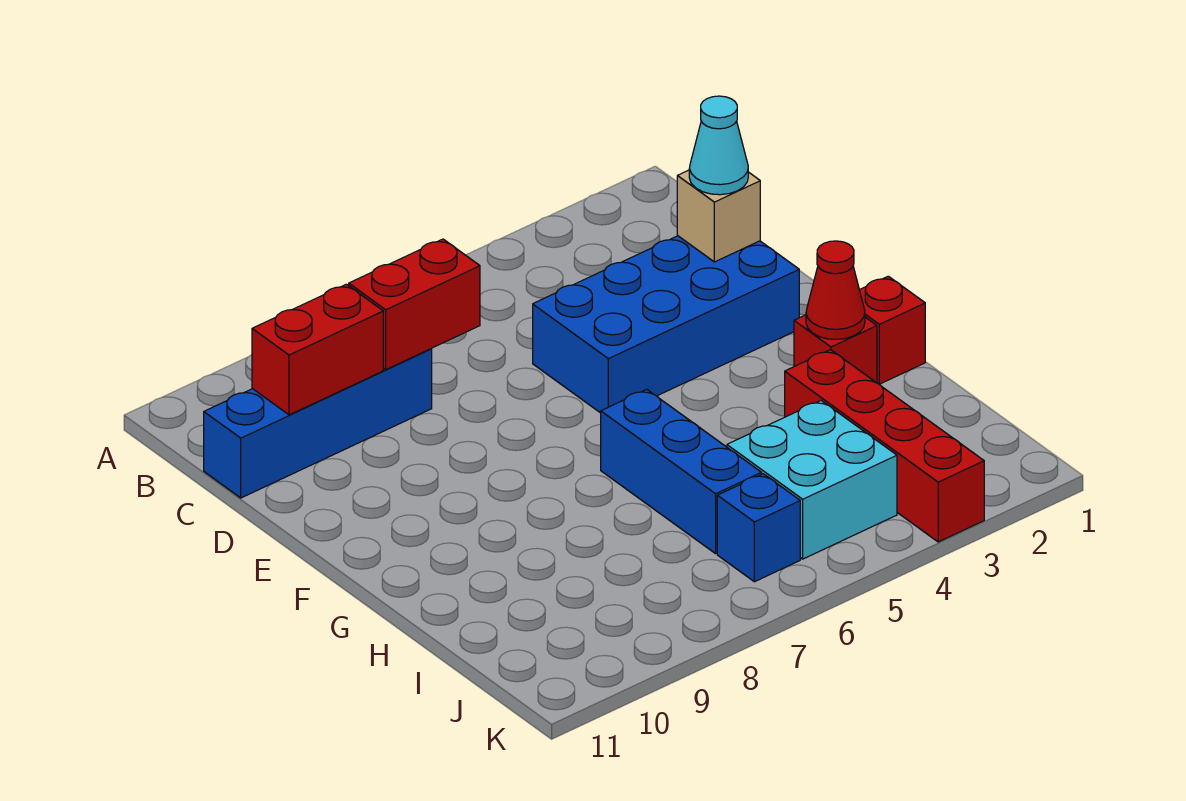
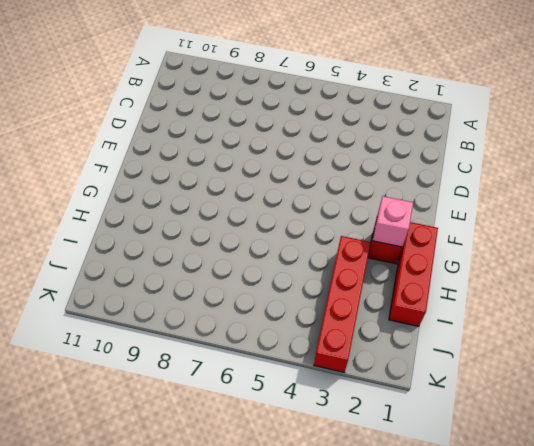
red 1x3 brick [389,222,438,326] -> red 1x1 brick [860,276,925,384]
pink 1x1 brick [373,196,413,247] -> red 1x1 cone [806,241,865,339]
none -> blue 1x4 brick [204,349,432,498]
none -> blue 2x4 brick [533,236,799,413]
none -> blue 1x3 brick [601,389,762,554]

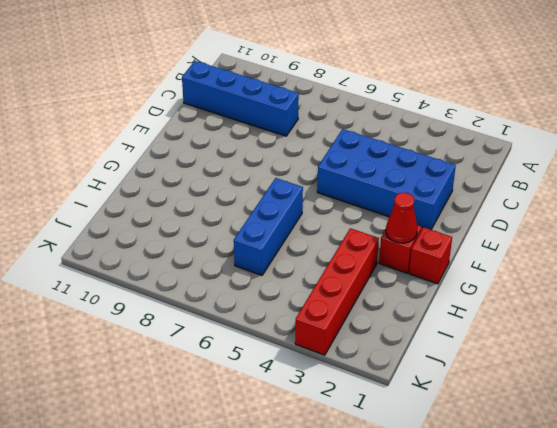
none -> cyan 2x2 brick [727,401,897,559]
none -> blue 1x1 brick [717,474,800,582]
none -> red 1x2 brick [349,239,480,369]

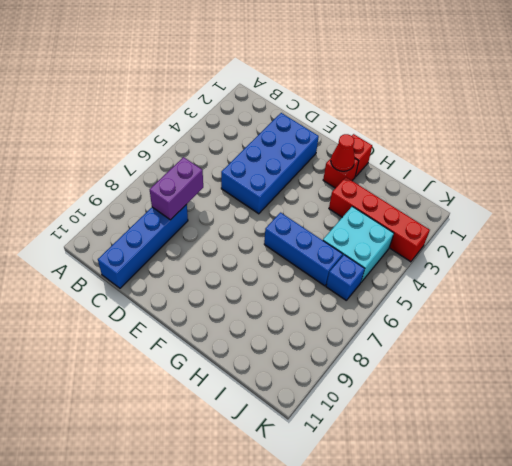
purple 1x2 brick [150,157,203,220] -> red 1x2 brick [349,239,480,369]
none -> red 1x2 brick [252,284,383,415]
none -> tan 1x1 brick [677,170,760,262]
none -> cyan 1x1 cone [689,96,748,195]

